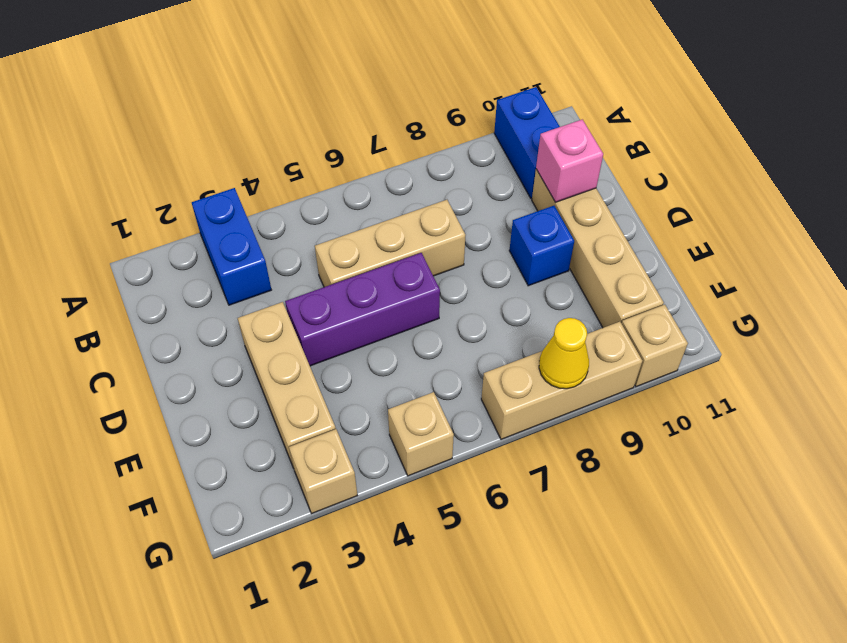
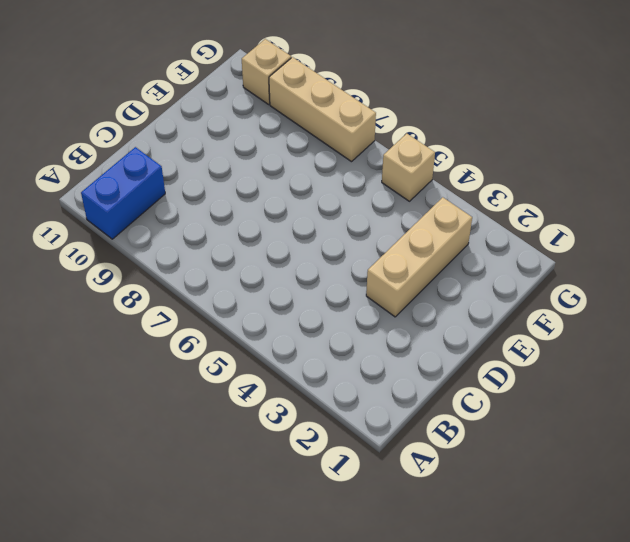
none -> blue 1x2 brick [192,188,271,305]
none -> tan 1x3 brick [315,200,465,287]
none -> tan 1x4 brick [532,169,664,328]

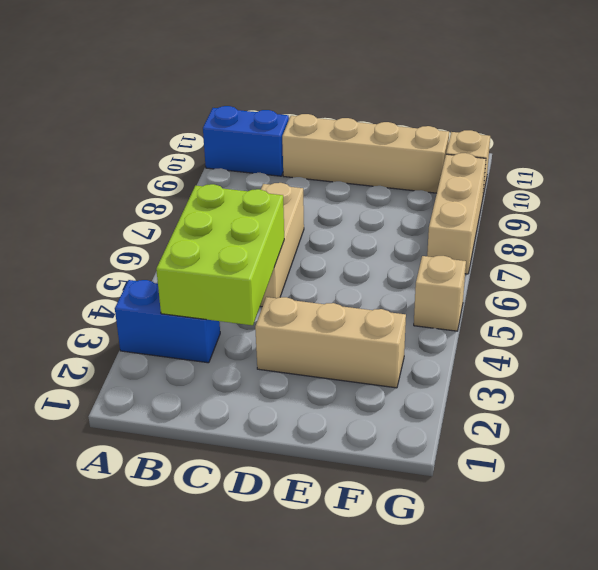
lime 2x3 brick [156,184,284,325] -> none
none -> purple 1x3 brick [285,253,440,366]
none -> blue 1x1 brick [509,206,574,286]
none -> tan 1x1 brick [289,429,357,514]

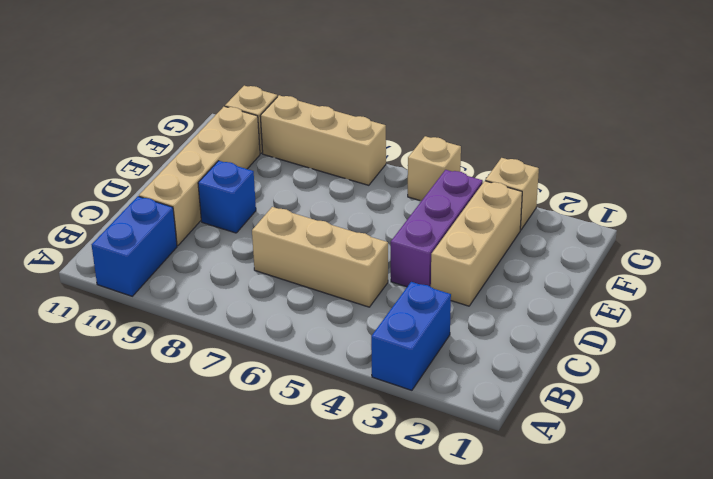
purple 1x3 brick [391,170,483,287] -> purple 1x3 brick turned to [285,253,440,366]
none -> pink 1x1 brick [536,119,603,202]
none -> yellow 1x1 cone [539,318,589,389]

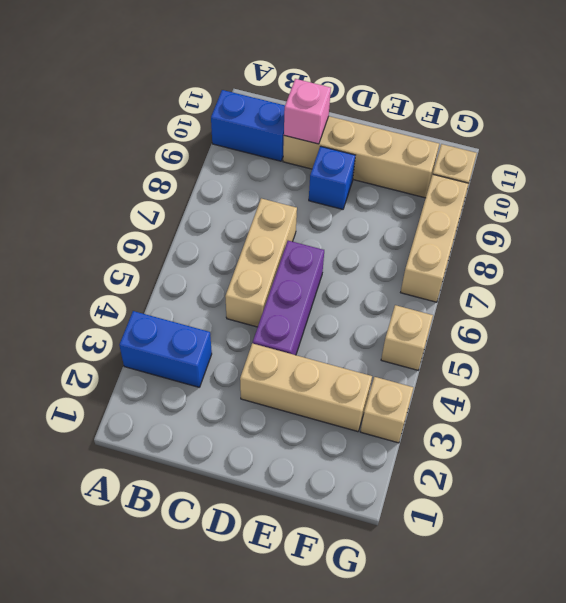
none -> yellow 1x1 cone [539,318,589,389]

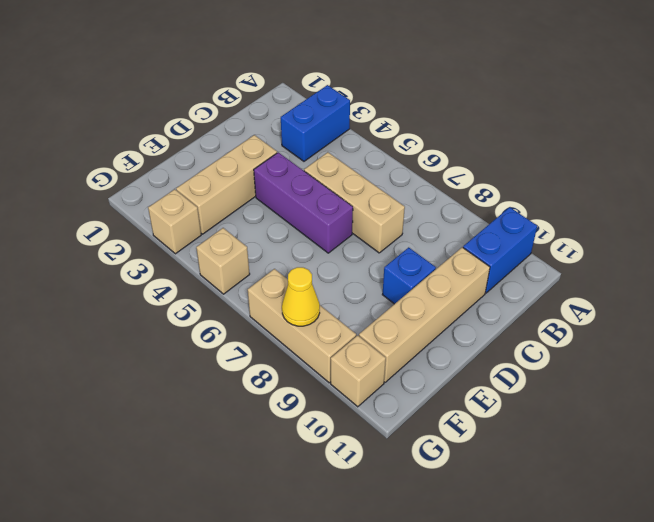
none -> pink 1x1 brick [536,119,603,202]

